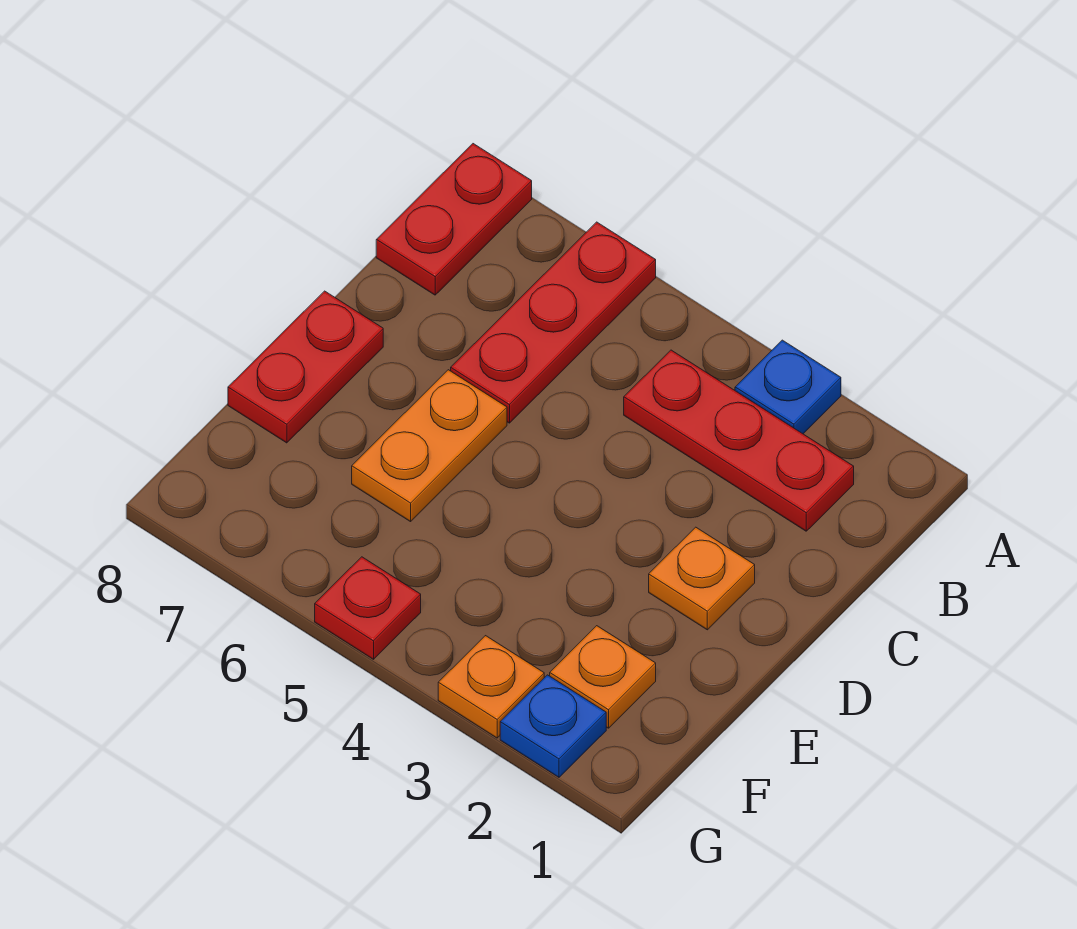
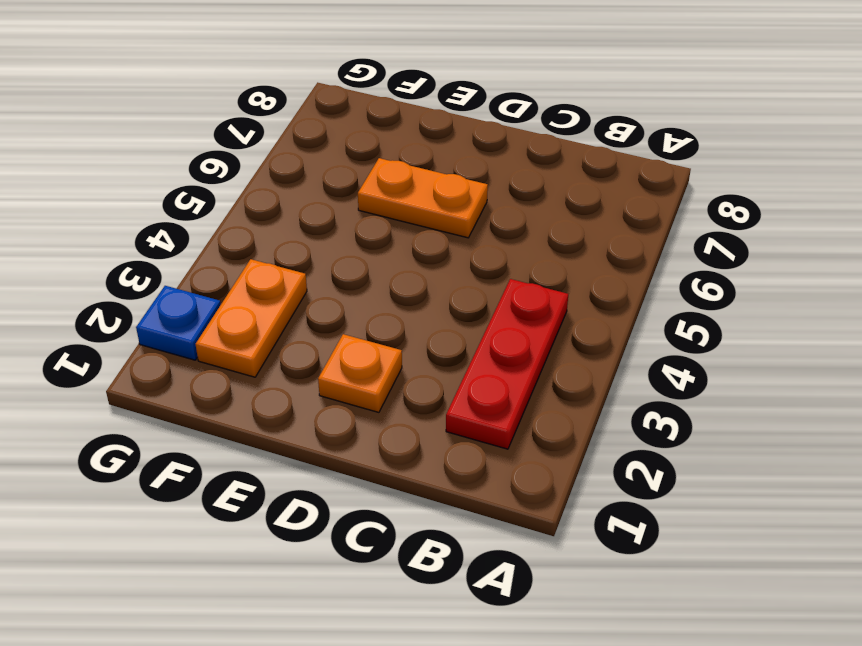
orange 1x2 plate [196,259,307,377] -> orange 1x1 plate [550,626,656,728]
none -> blue 1x1 plate [735,340,841,434]
none -> red 1x3 plate [451,222,656,423]

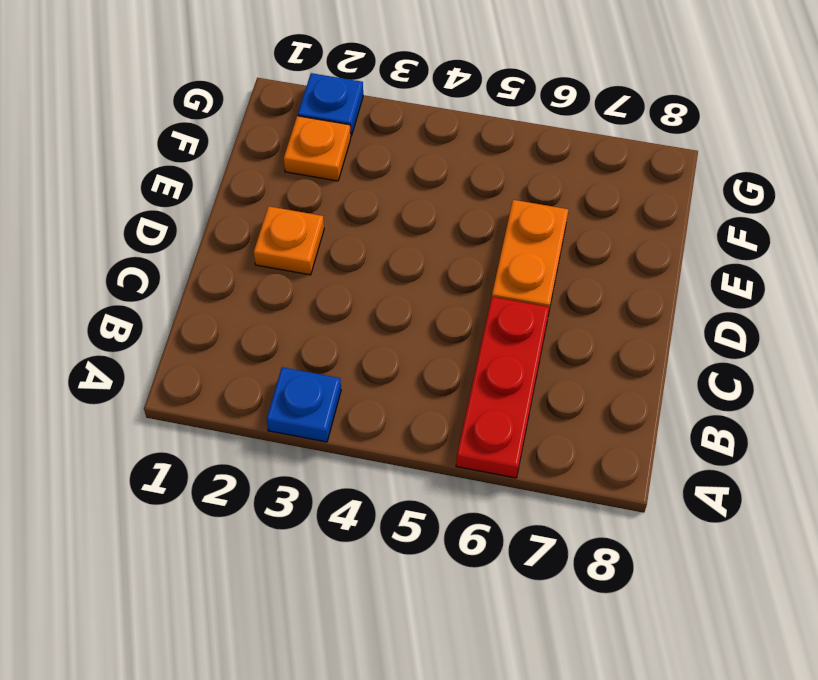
none -> red 1x2 plate [376,144,532,295]
none -> red 1x3 plate [624,350,854,531]

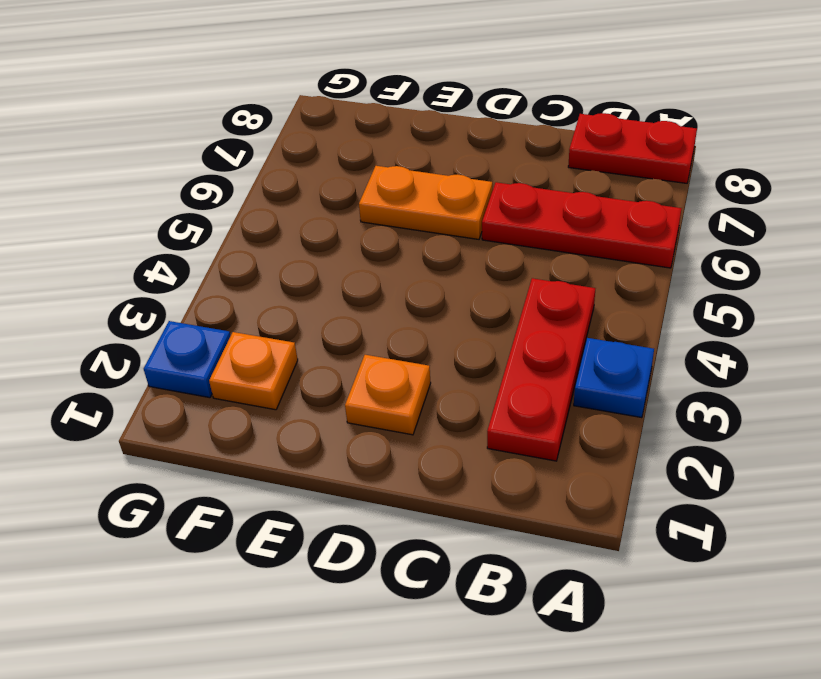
none -> red 1x2 plate [228,291,383,443]
none -> orange 1x1 plate [438,636,544,738]

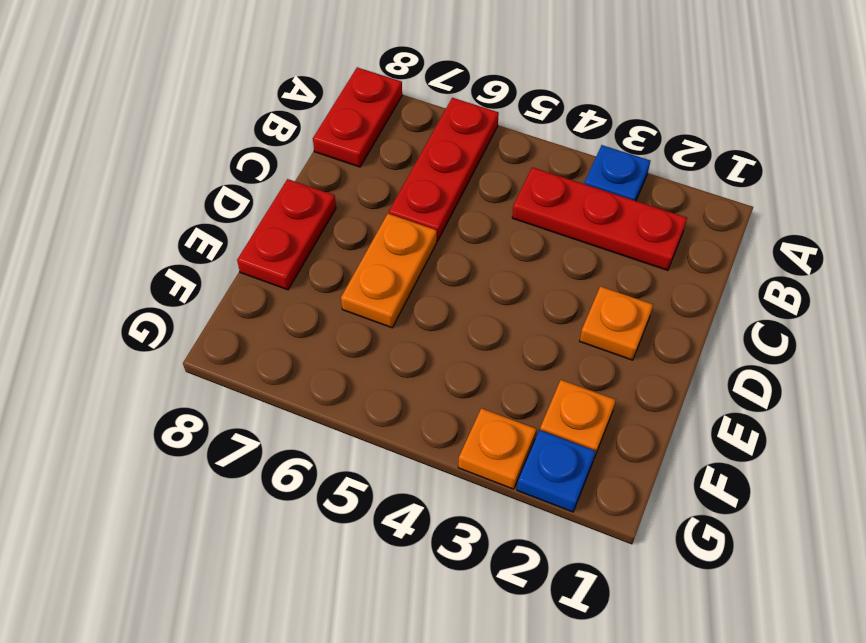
none -> red 1x1 plate [315,557,421,659]

